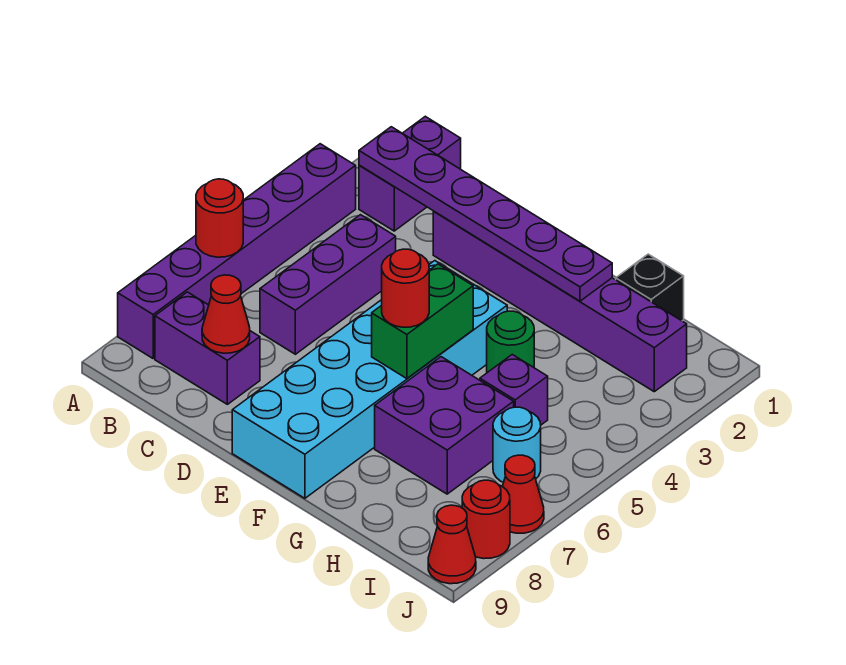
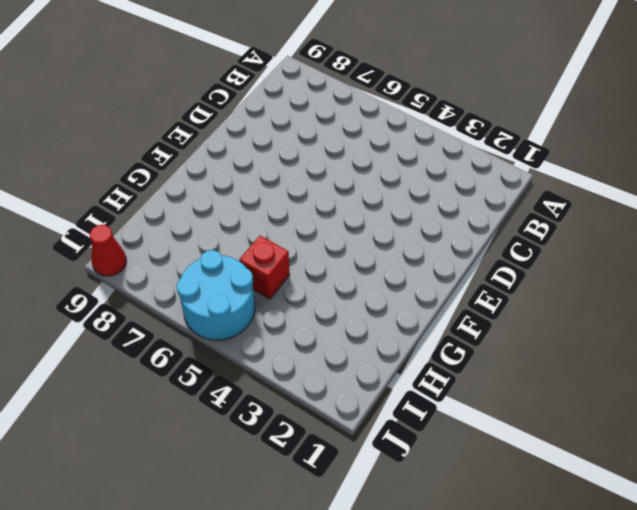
red 1x1 brick [239,236,290,299] -> purple 1x1 brick [480,355,548,425]
cyan 2x2 round brick [177,250,255,340] -> cyan 1x1 round brick [493,407,541,482]
none -> purple 1x6 brick [118,144,356,358]
none -> purple 1x2 brick [359,116,461,231]
none -> purple 1x2 brick [155,292,260,404]

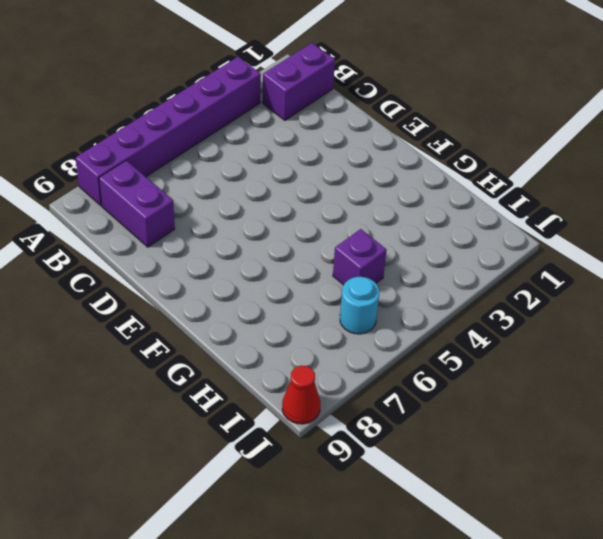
none -> purple 1x3 brick [260,215,396,354]
none -> purple 1x6 brick [433,211,687,392]
none -> cyan 2x6 brick [232,261,507,498]

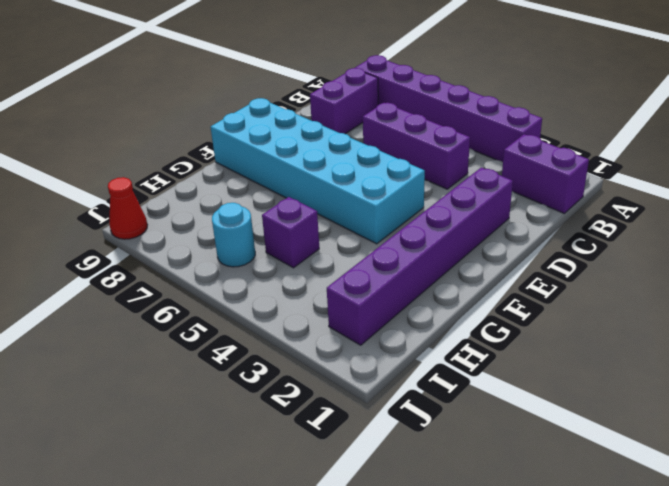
none -> green 1x1 round brick [487,311,534,373]
none -> purple 2x2 brick [375,357,514,494]
none -> black 1x1 brick [616,254,684,321]

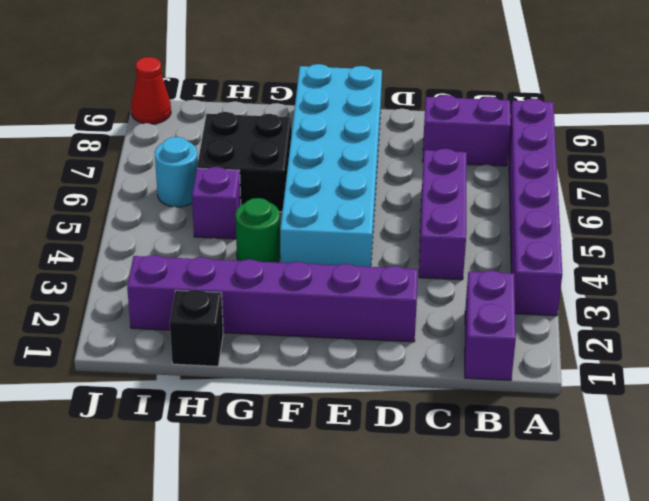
black 2x2 brick [197,112,292,212] -> purple 2x2 brick [375,357,514,494]
none -> red 1x1 cone [502,455,544,533]
none -> red 1x1 round brick [462,480,510,559]
none -> red 1x1 round brick [196,179,243,257]

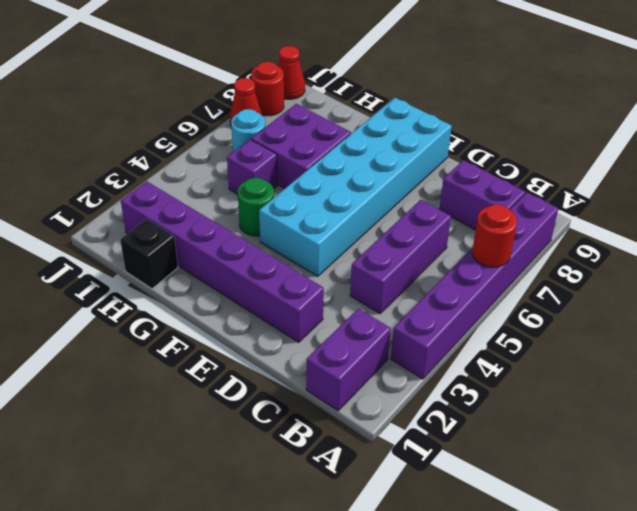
none -> purple 1x6 plate [359,127,612,301]
none -> red 1x1 cone [202,275,250,353]
none -> green 1x2 brick [372,264,473,379]

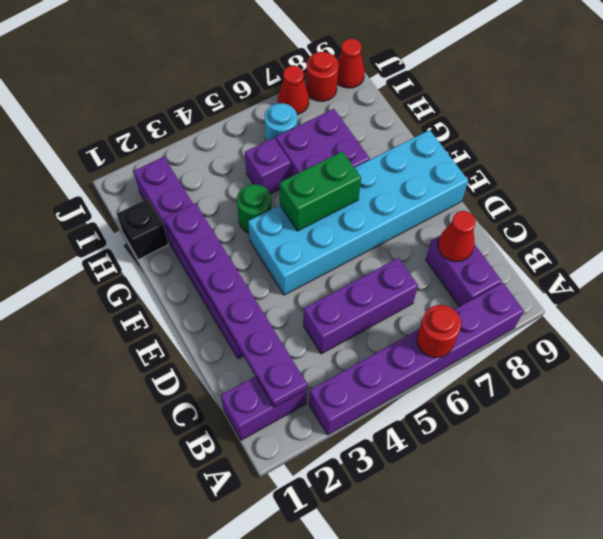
none -> red 1x1 round brick [382,249,429,327]

